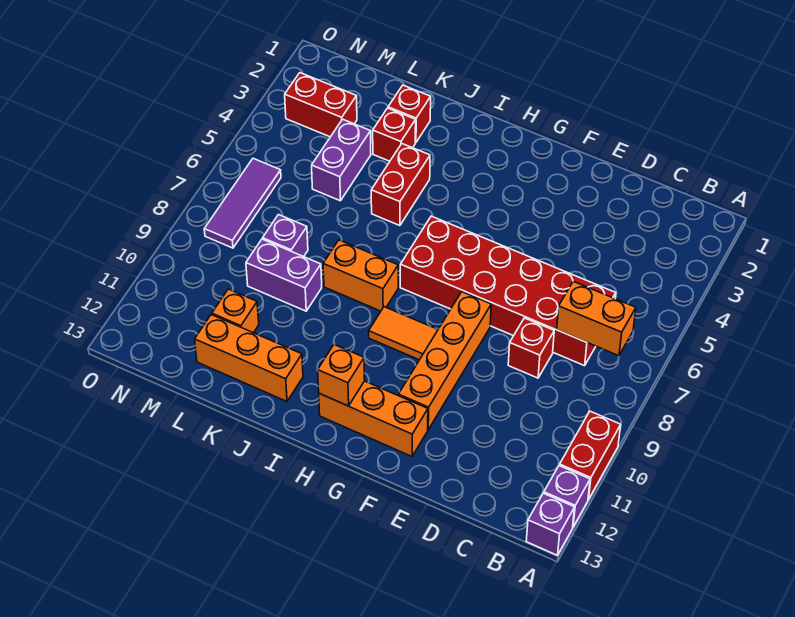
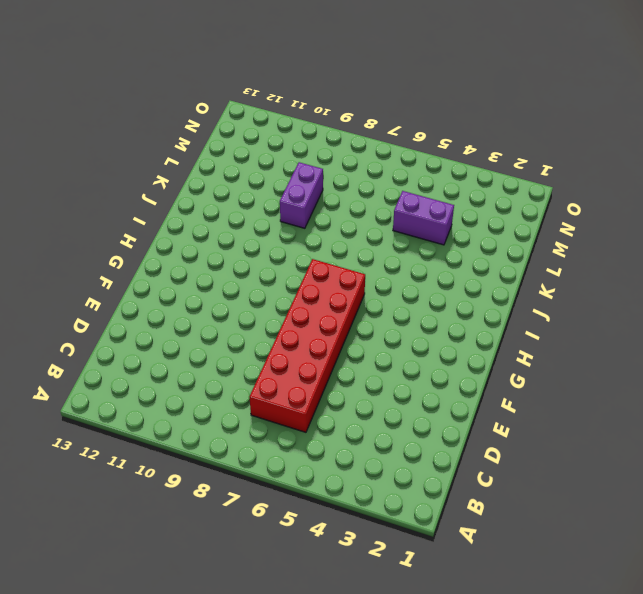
none -> red 1x2 brick [560,411,621,500]
none -> purple 1x1 brick [544,466,590,527]
none -> purple 1x1 brick [526,493,575,555]

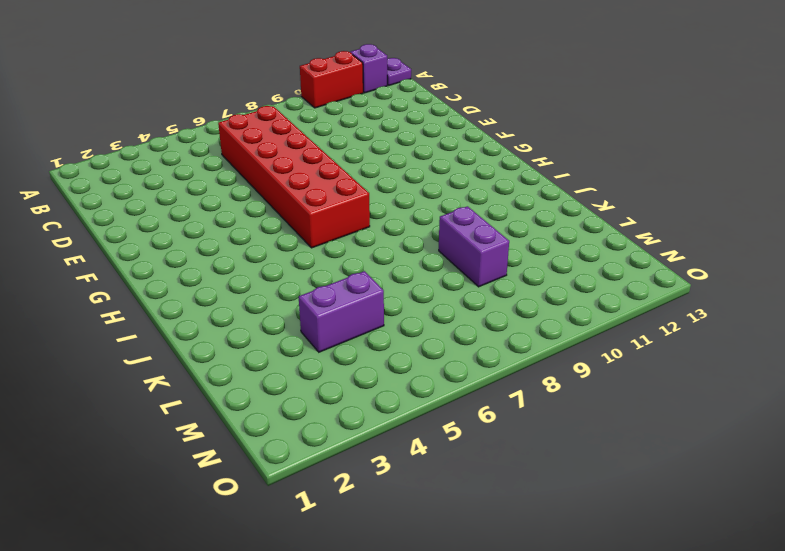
purple 1x1 plate [387,58,411,85] -> purple 1x1 brick [526,493,575,555]
none -> red 1x1 brick [508,318,554,378]
none -> orange 1x4 brick [398,292,491,430]
none -> orange 1x3 brick [319,381,428,456]

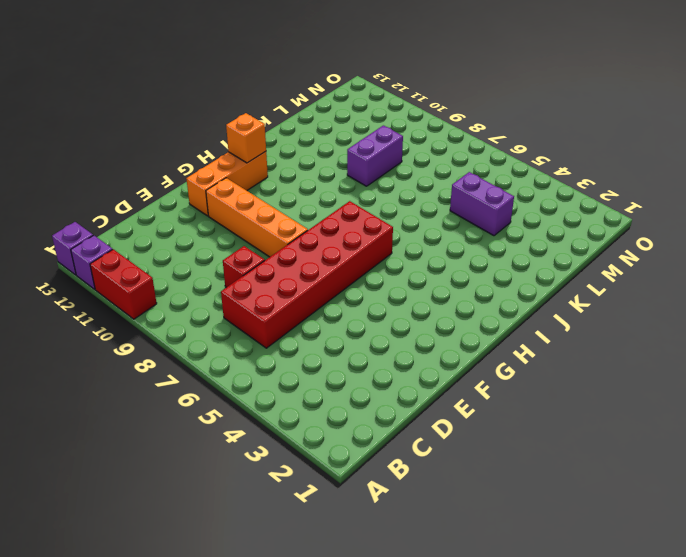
none -> orange 1x2 tile [369,307,438,360]
none -> orange 1x2 brick [323,240,398,311]
none -> red 1x2 brick [371,144,430,226]

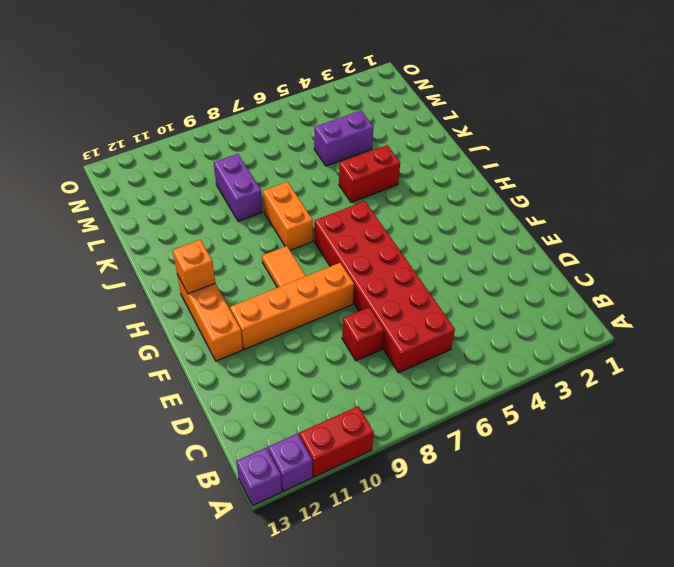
none -> orange 1x3 brick [195,315,303,401]
none -> red 1x1 brick [388,85,431,142]
none -> red 1x1 brick [373,108,416,161]

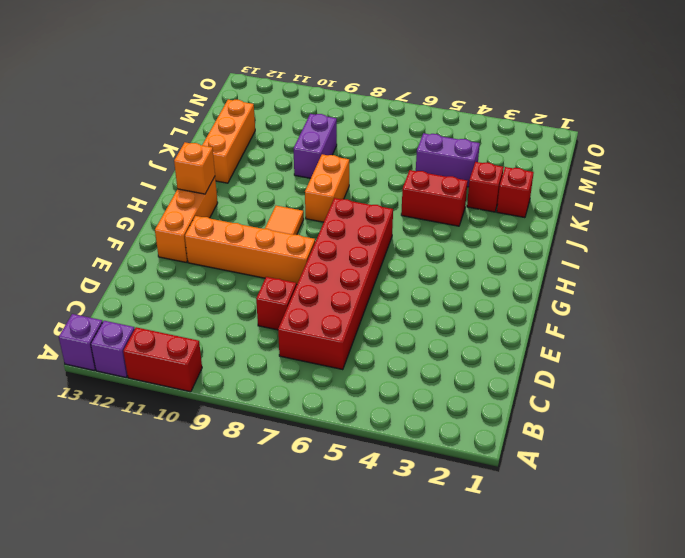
none -> purple 1x1 brick [263,215,308,257]
none -> orange 1x1 brick [212,289,259,333]
none -> red 1x2 brick [285,73,357,137]

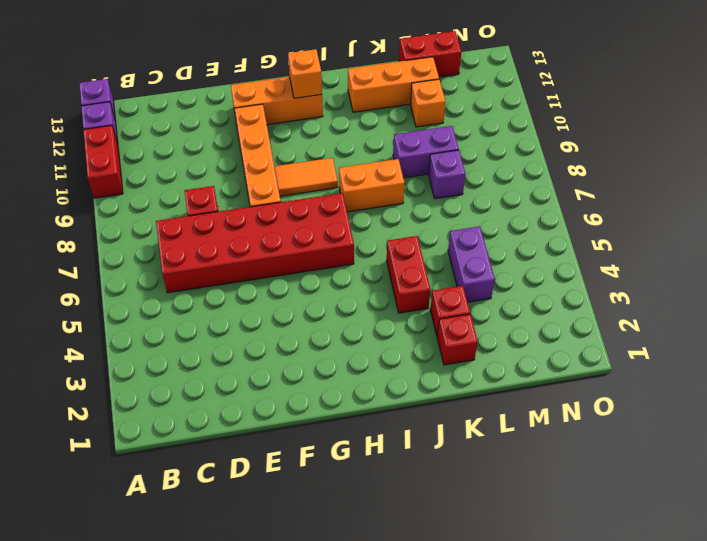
red 1x2 brick [399,31,461,77] -> red 1x2 brick moved to [285,73,357,137]
none -> purple 1x3 tile [204,158,281,248]
none -> orange 1x2 brick [557,281,636,356]

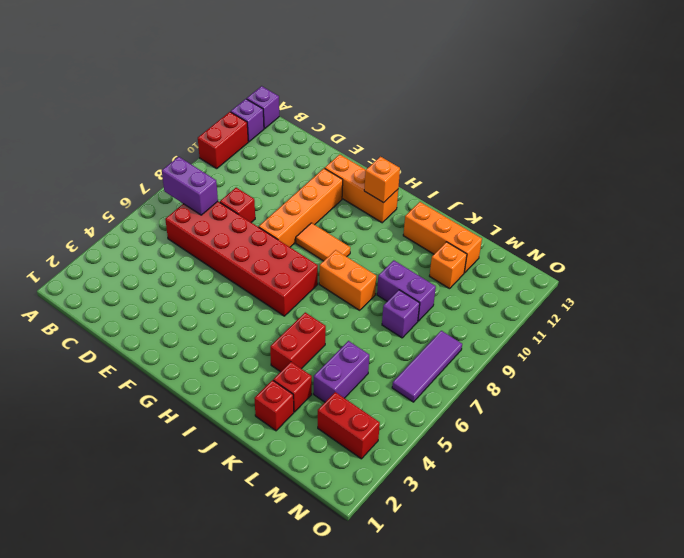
purple 1x2 brick [162,157,218,215] -> orange 1x2 brick [557,281,636,356]

